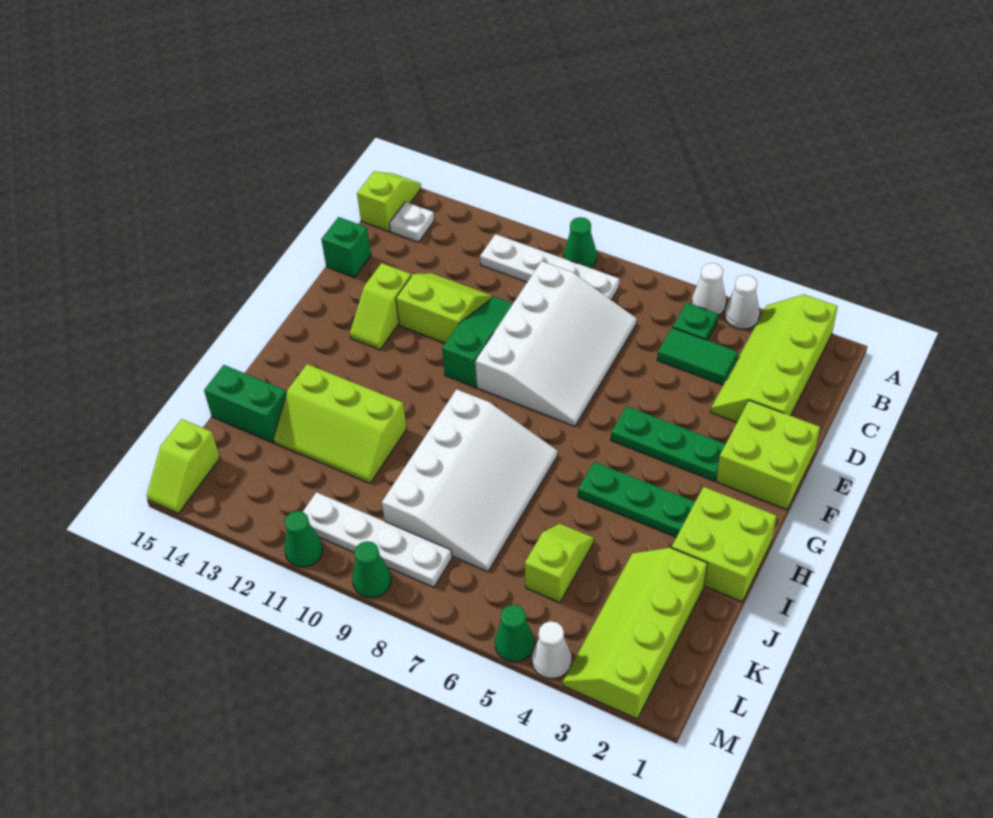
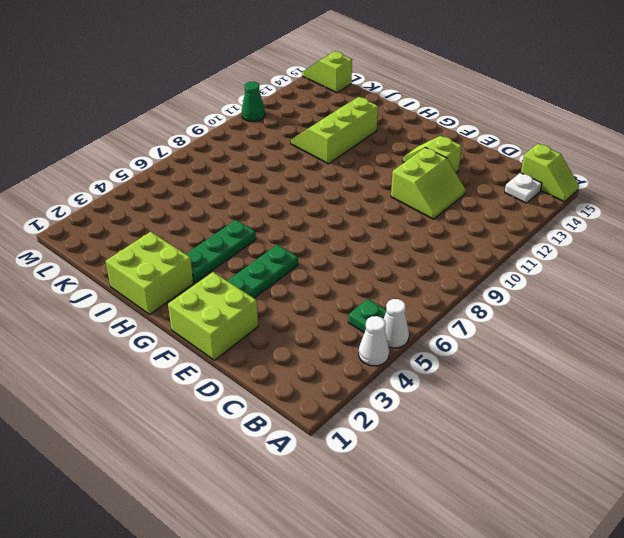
none -> lime 2x4 slope [711,294,838,422]
none -> green 1x1 cone [564,217,597,268]
none -> white 1x4 plate [480,234,619,300]

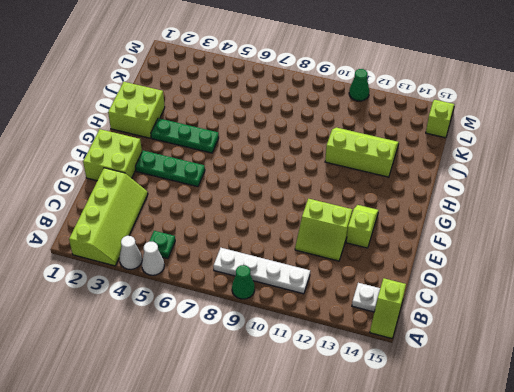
none -> green 1x2 tile [657,328,738,385]
none -> white 3x4 slope [475,261,637,426]
none -> green 1x3 slope [442,296,513,387]

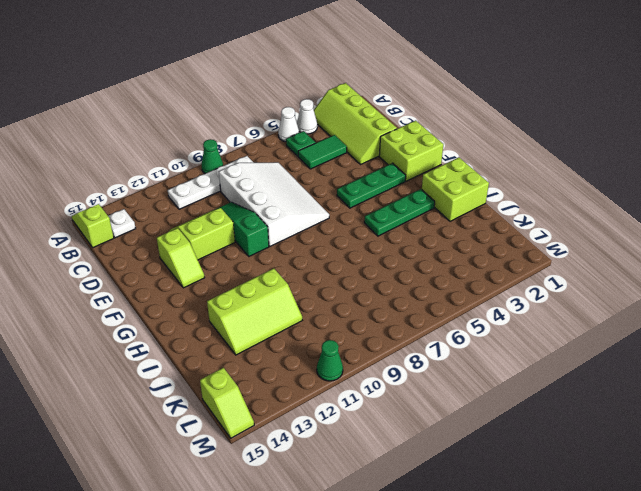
none -> green 1x1 brick [321,217,371,277]
none -> white 3x4 slope [382,389,558,572]
none -> lime 2x4 slope [563,547,707,719]

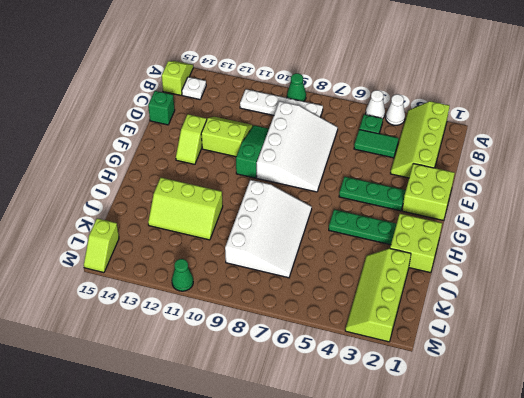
none -> lime 1x2 slope [525,524,594,603]
none -> green 1x2 brick [204,365,286,442]
none -> white 1x4 plate [303,492,452,587]

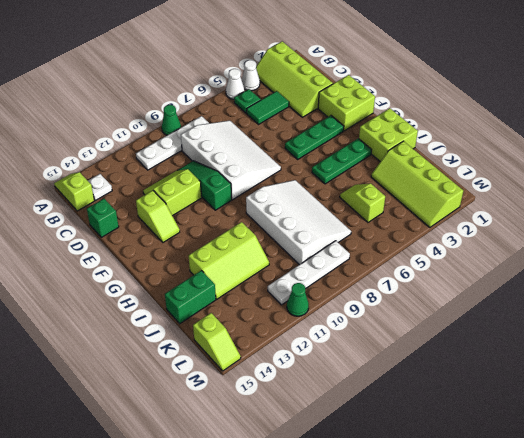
none -> white 1x1 cone [532,621,571,678]
none -> green 1x1 cone [495,605,534,662]
none -> green 1x1 cone [352,541,391,598]

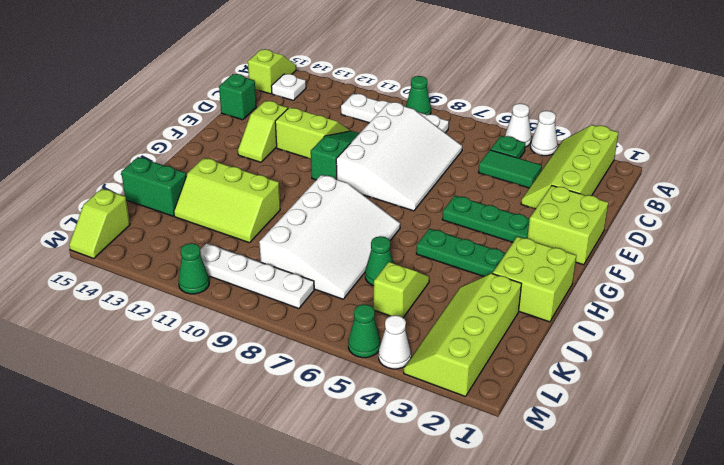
green 1x1 cone [365,236,393,286] -> green 1x1 cone moved to [352,541,391,598]

